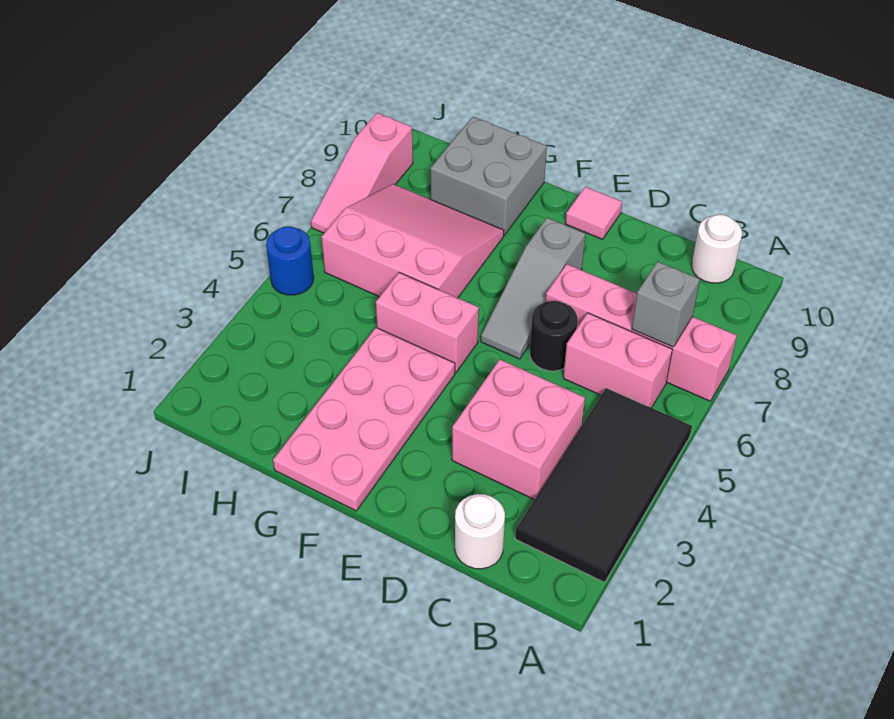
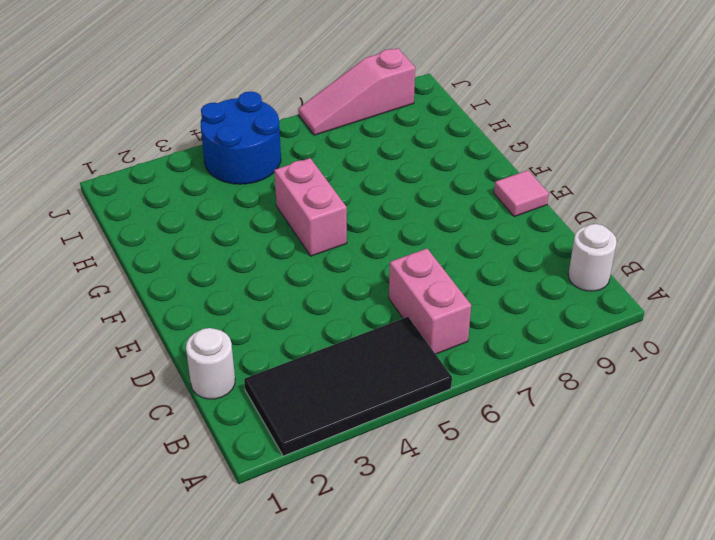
blue 2x2 round brick [201,91,281,184] -> blue 1x1 round brick [266,226,314,295]
none -> pink 1x4 brick [546,264,737,401]
none -> pink 2x2 brick [452,360,585,500]
none -> black 1x1 round brick [530,301,577,371]

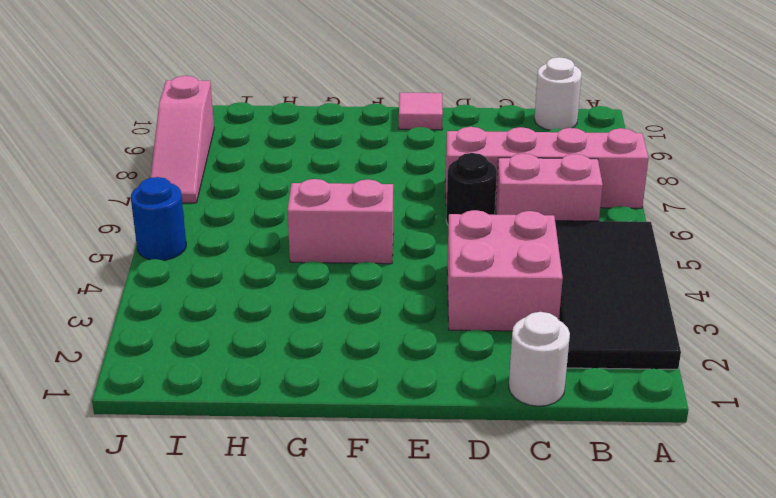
none -> grey 1x3 slope [481,218,586,359]
none -> pink 2x4 plate [273,328,455,511]
none -> pink 3x3 slope [322,184,504,298]

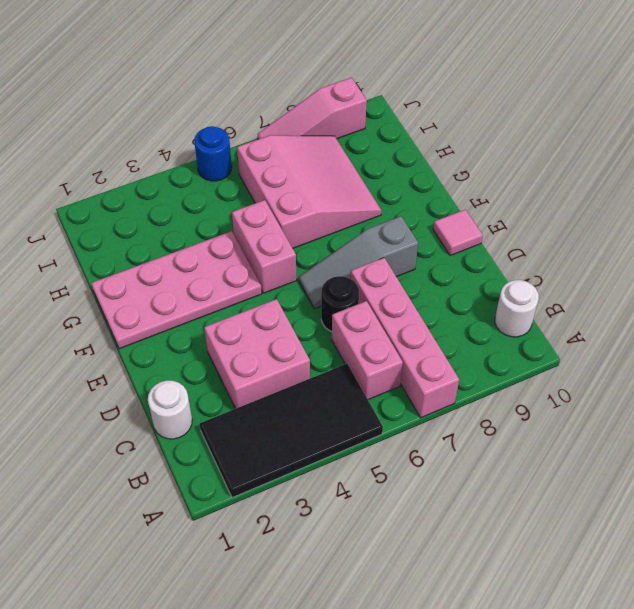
none -> grey 2x2 brick [430,117,547,235]
none -> grey 1x1 brick [632,261,700,347]

